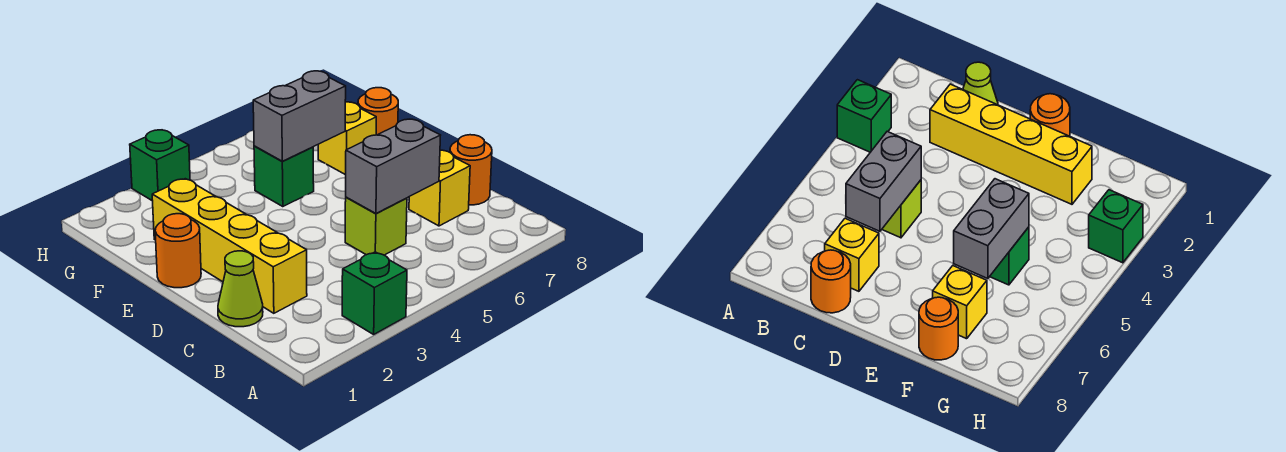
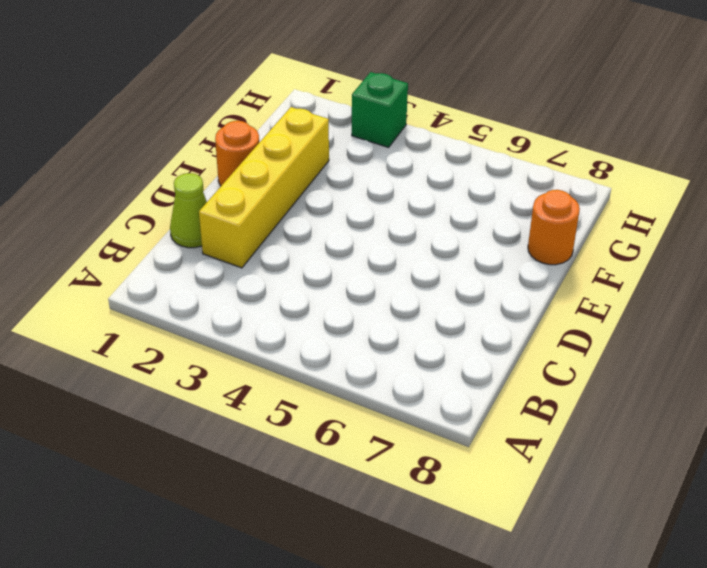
none -> green 1x1 brick [342,252,407,334]
none -> lime 1x1 brick [345,197,407,255]
none -> yellow 1x1 brick [409,150,470,226]

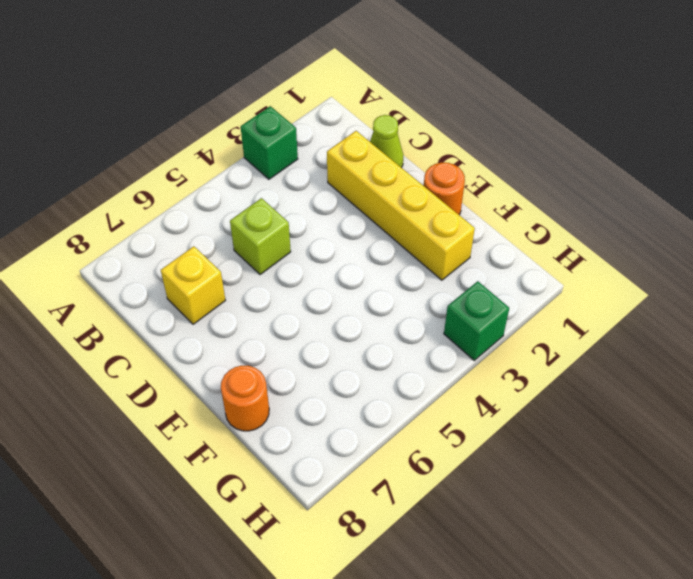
none -> orange 1x1 round brick [450,135,492,205]
none -> green 1x1 brick [254,146,314,207]
none -> yellow 1x1 brick [318,102,376,175]

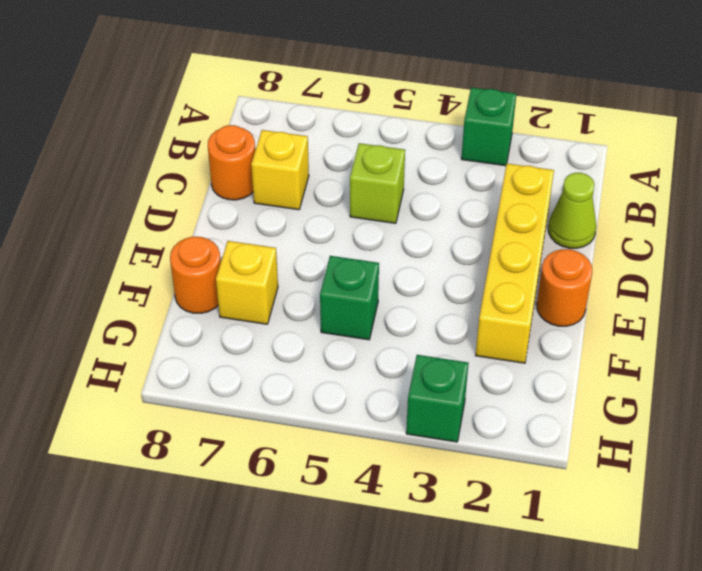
none -> grey 1x2 brick [346,119,441,213]
none -> grey 1x2 brick [253,71,346,161]

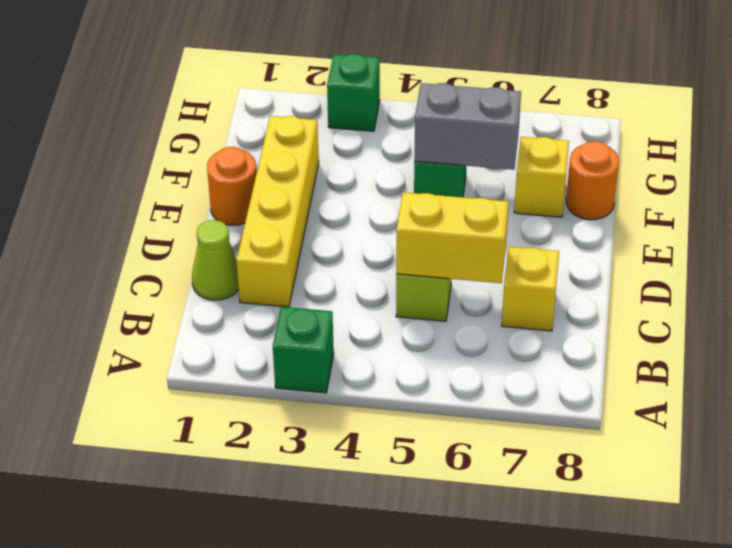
yellow 1x2 brick [396,192,509,283] -> grey 1x2 brick [346,119,441,213]
none -> orange 1x1 round brick [450,135,492,205]

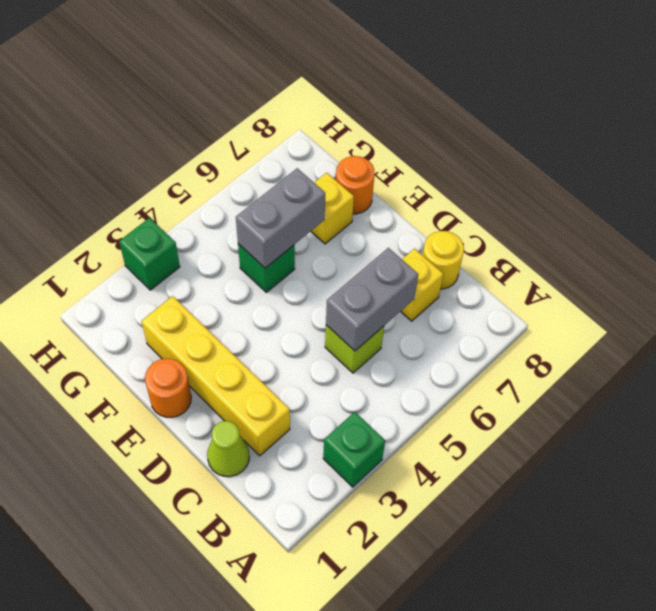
yellow 1x1 round brick [423,231,464,289] -> orange 1x1 round brick [450,135,492,205]

